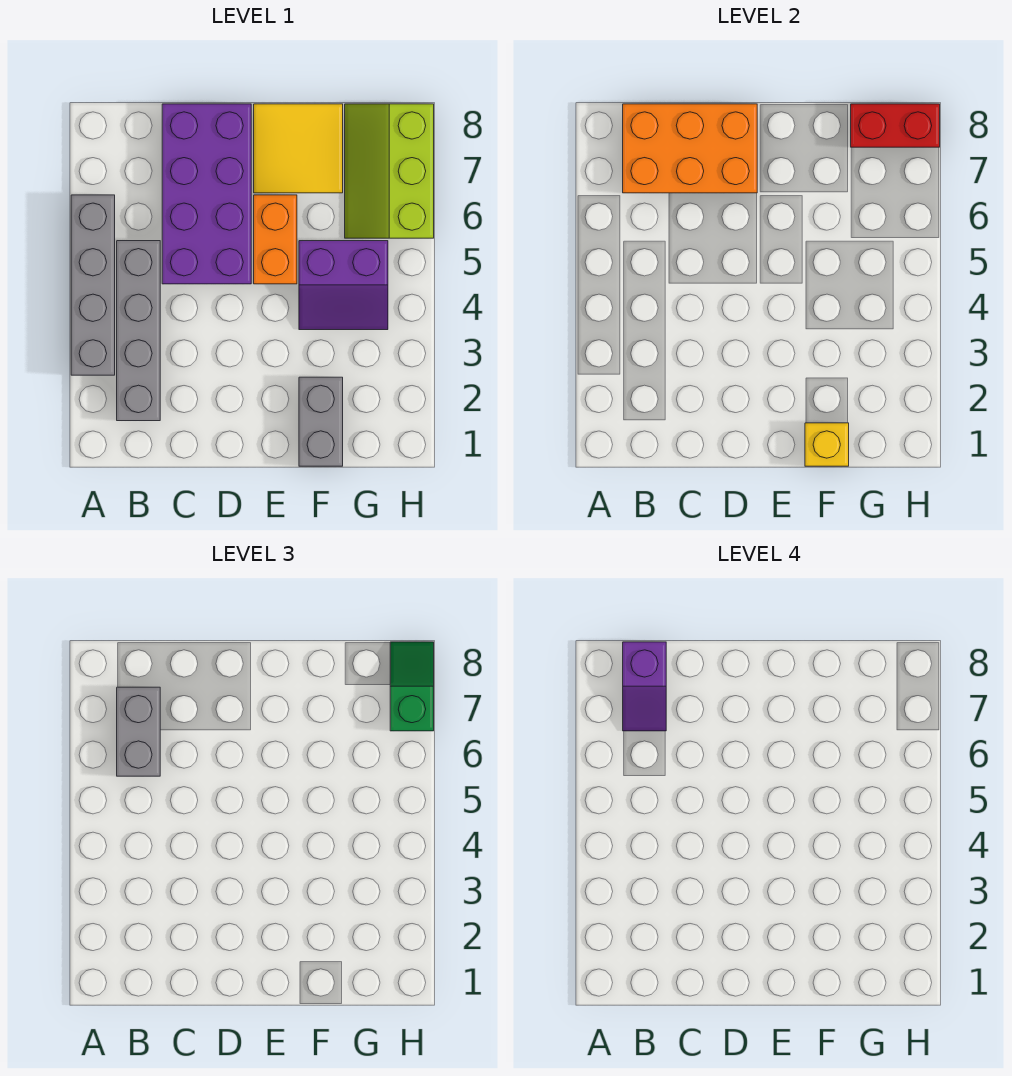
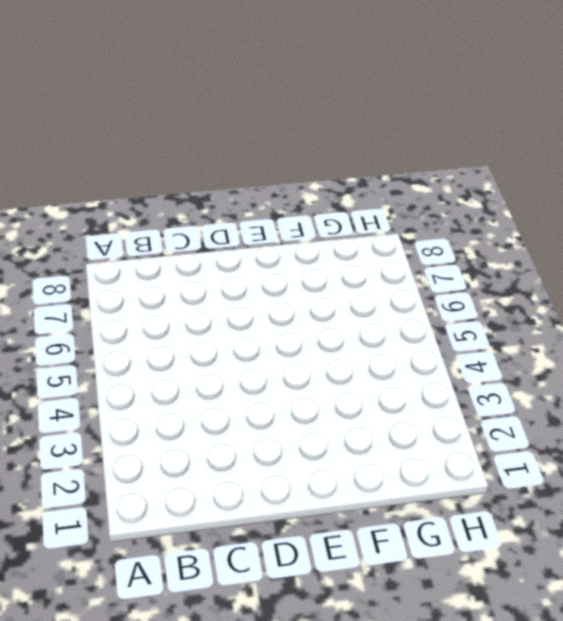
none -> grey 1x4 brick [71,195,115,375]
none -> grey 1x4 brick [117,241,160,421]
none -> purple 2x4 brick [162,104,251,284]

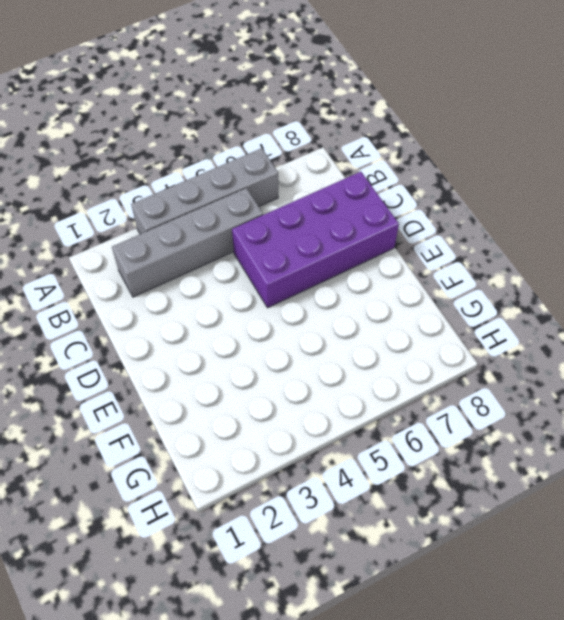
none -> orange 1x2 brick [254,195,297,284]
none -> yellow 2x2 tile [254,104,343,193]
none -> grey 1x2 brick [299,377,343,466]

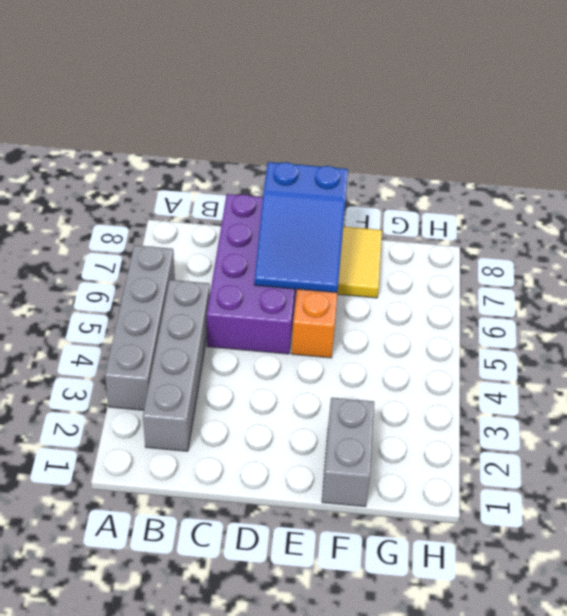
blue 2x3 slope [254,162,348,293] -> orange 2x3 brick [623,104,757,193]
none -> purple 2x2 slope [299,241,388,330]
none -> lime 2x3 slope [345,104,434,238]
none -> yellow 1x1 brick [805,423,849,466]

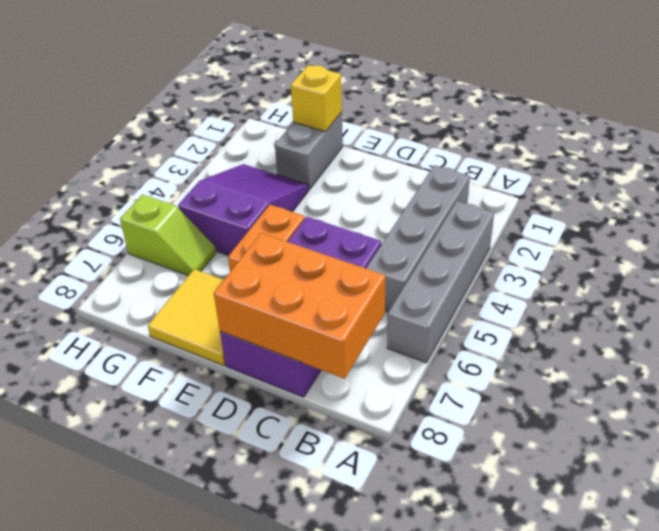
purple 2x3 slope [178,164,309,256] -> purple 2x2 slope [299,241,388,330]
lime 1x2 slope [120,194,216,276] -> lime 2x3 slope [345,104,434,238]
none -> red 1x2 brick [851,104,940,147]
none -> grey 1x2 brick [117,687,160,776]
none -> green 1x2 slope [390,642,434,731]

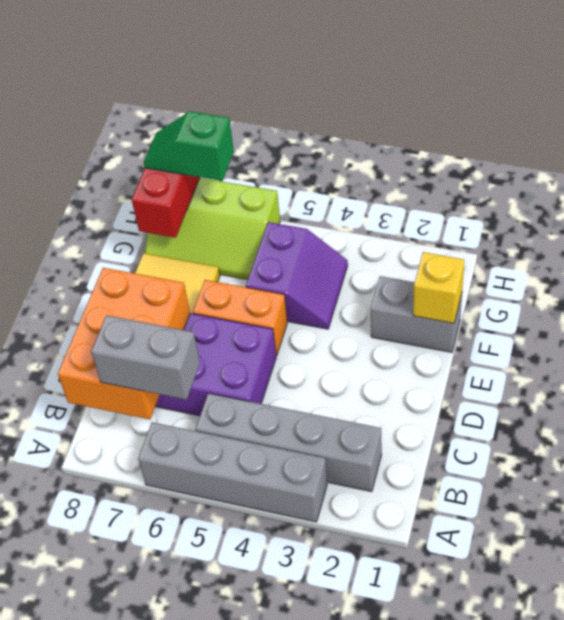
none -> purple 1x2 slope [623,642,666,731]

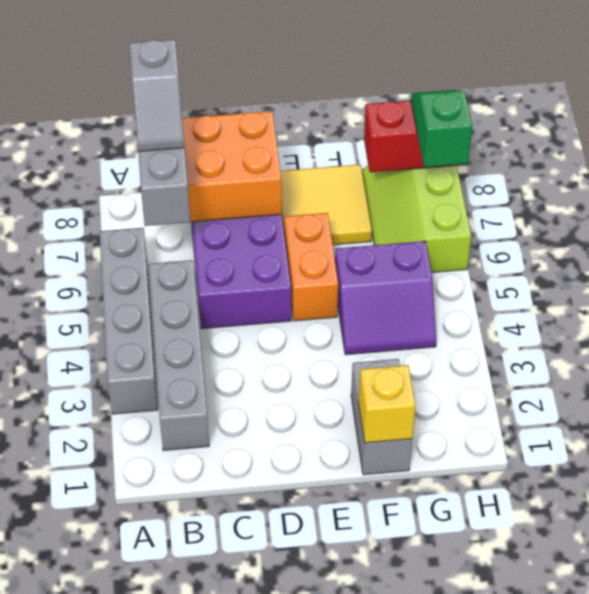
grey 1x2 slope [129,39,184,151] -> purple 1x2 slope [623,642,666,731]

